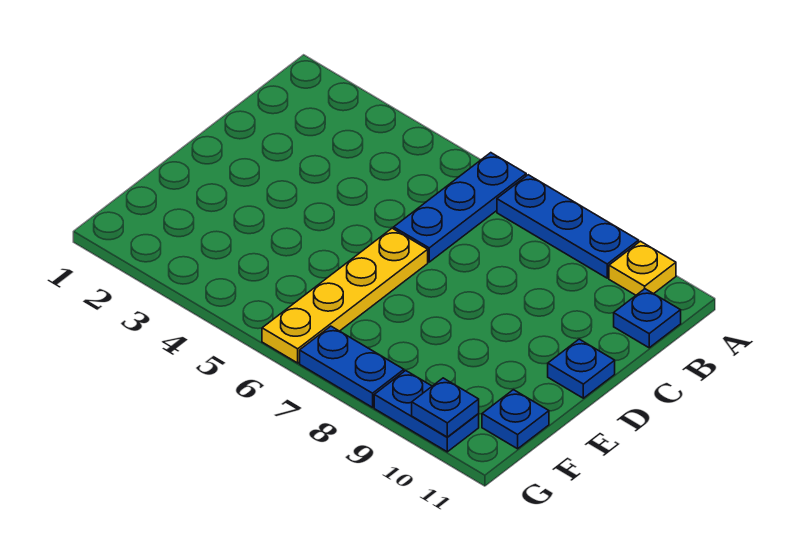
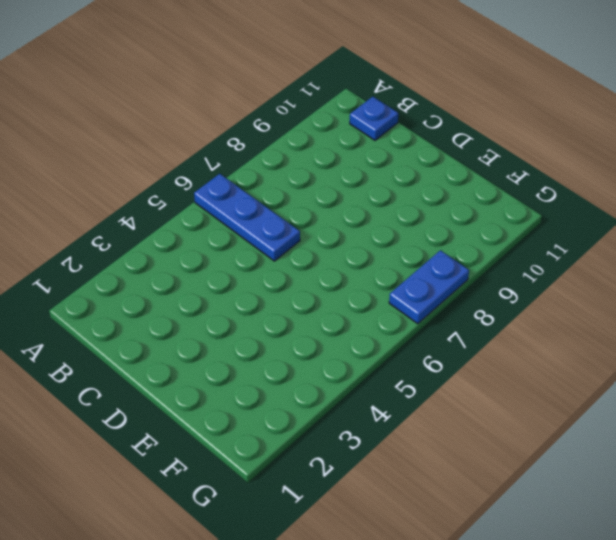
none -> blue 1x3 plate [497,175,639,278]
none -> yellow 1x1 plate [609,241,676,295]

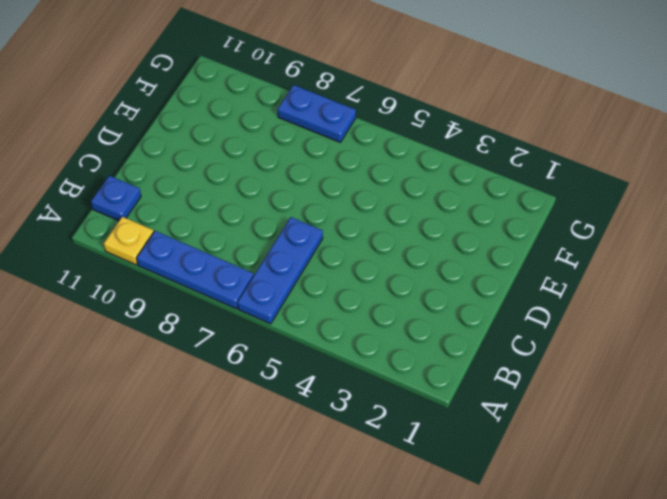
none -> yellow 1x4 plate [262,228,428,363]
none -> blue 1x1 plate [548,339,615,398]

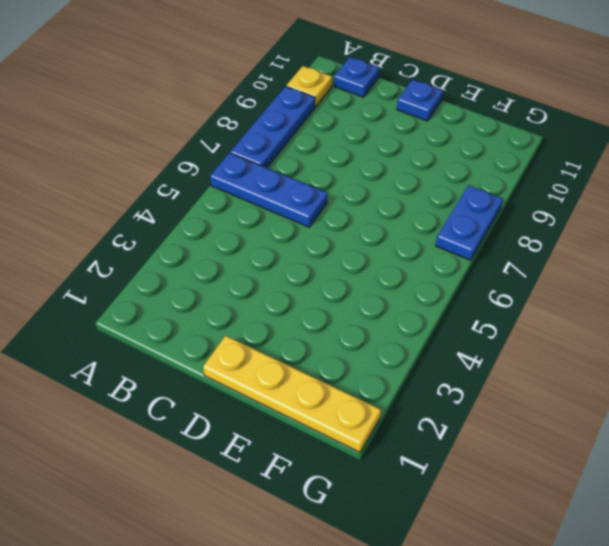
yellow 1x4 plate [203,336,381,452] -> yellow 1x4 plate moved to [262,228,428,363]
none -> blue 1x1 plate [482,390,549,449]
none -> blue 1x2 plate [374,371,479,452]

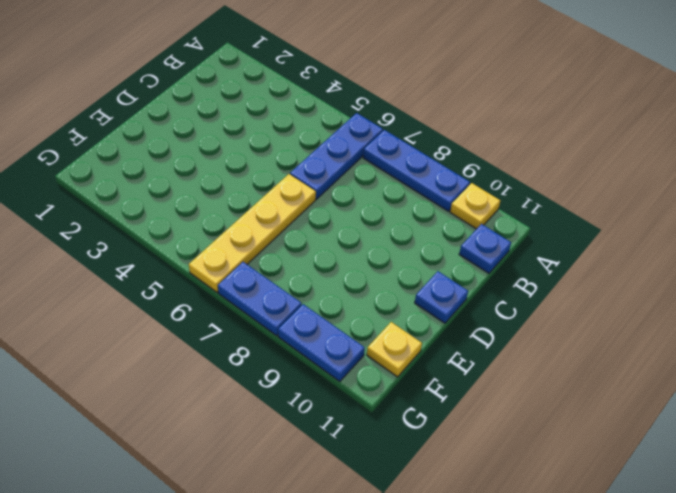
yellow 1x1 plate [367,322,422,377] -> blue 1x1 plate [482,390,549,449]
none -> blue 1x1 plate [412,378,479,437]

